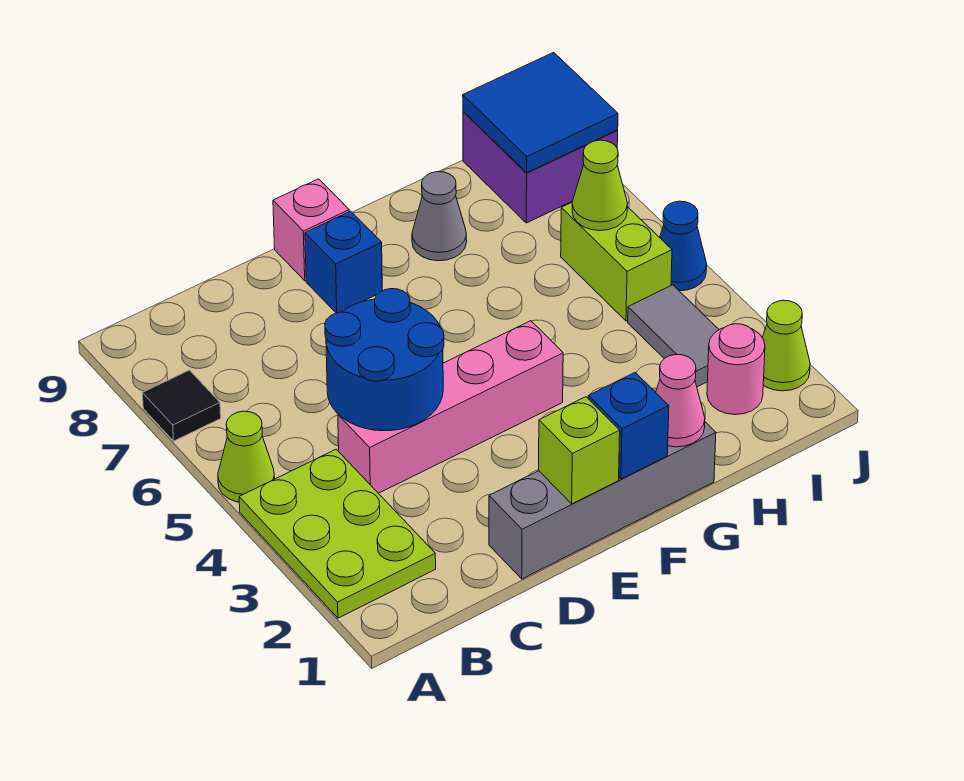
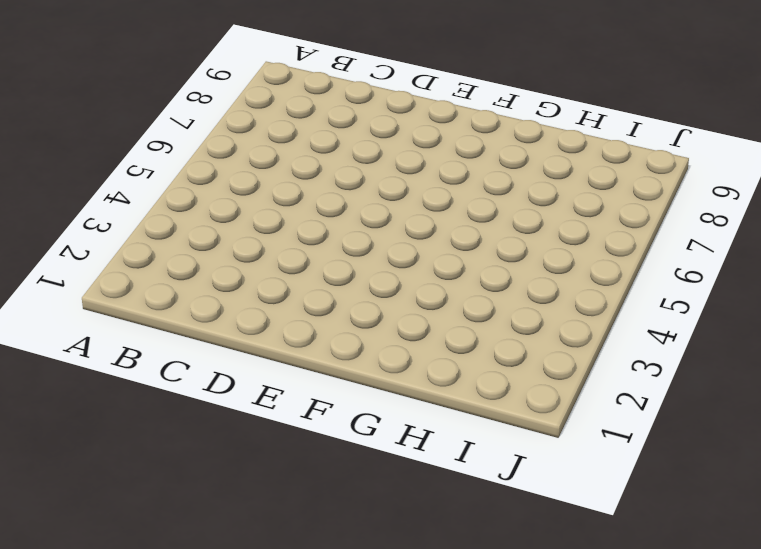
none -> lime 2x3 plate [239,449,436,618]
none -> lime 1x1 cone [218,411,275,502]
none -> black 1x1 tile [142,370,221,441]

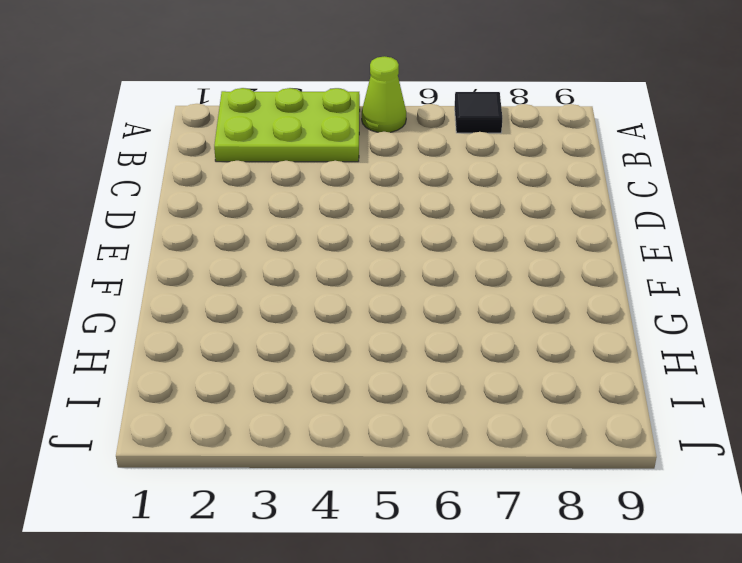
none -> pink 1x4 brick [338,321,563,493]
none -> grey 1x4 brick [489,422,716,579]
none -> blue 1x1 brick [305,211,382,313]

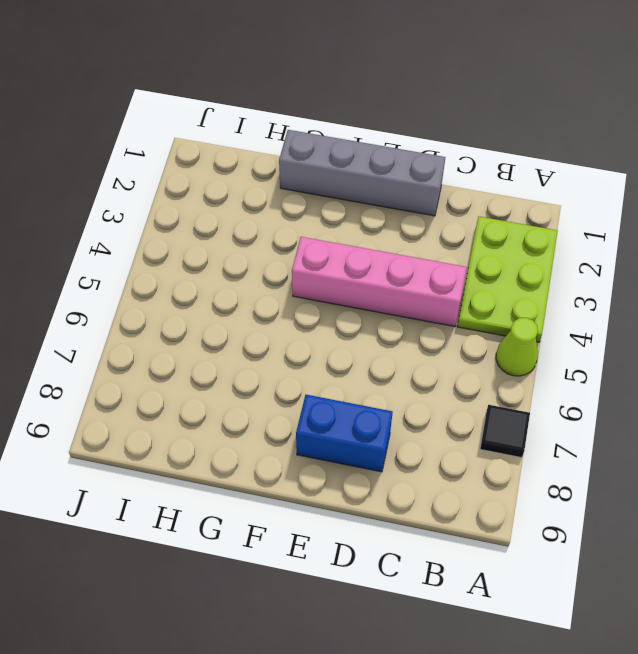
blue 1x2 brick [296,395,393,472] -> blue 1x1 brick [305,211,382,313]
none -> pink 1x1 brick [273,179,349,281]
none -> grey 1x1 cone [412,172,467,261]
none -> pink 1x1 round brick [707,324,765,415]

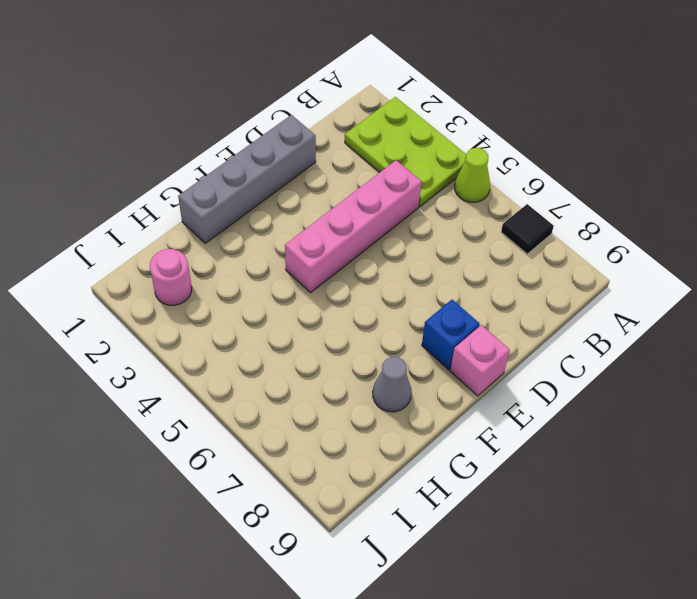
none -> grey 1x2 tile [628,285,719,387]
none -> lime 1x2 brick [561,203,672,321]
none -> purple 2x2 brick [463,112,618,223]

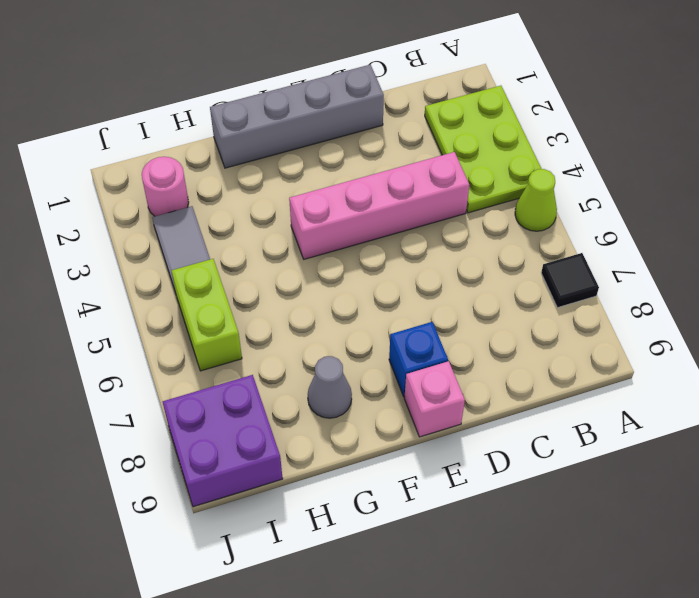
none -> lime 1x1 cone [762,300,810,391]
none -> blue 1x1 cone [660,201,707,291]
none -> blue 2x2 round brick [325,289,444,431]

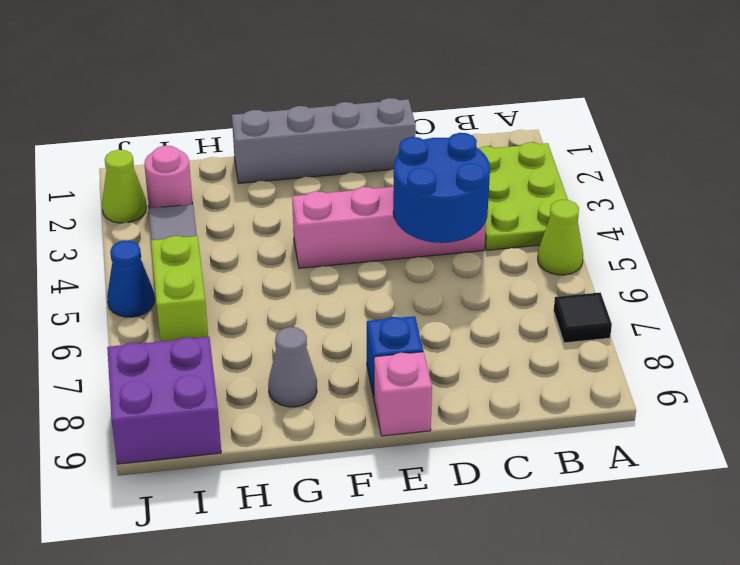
none -> lime 1x1 brick [539,397,620,504]
none -> blue 1x1 brick [588,373,669,479]
none -> pink 1x1 cone [656,355,705,447]

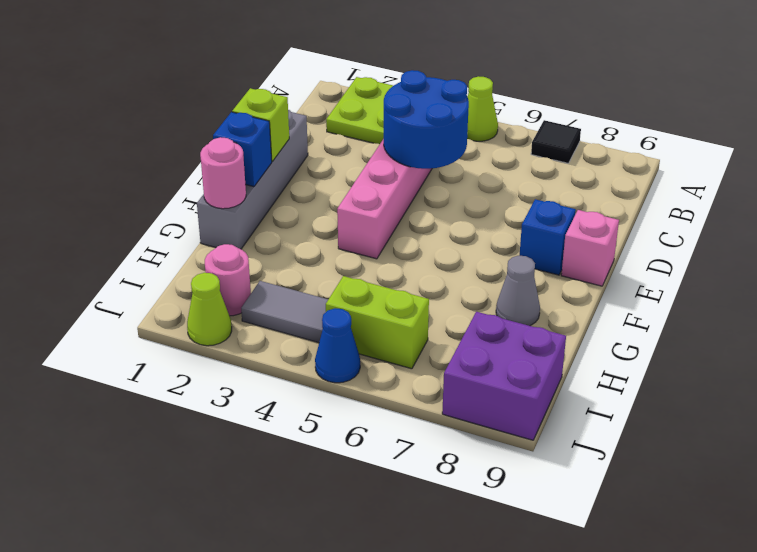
pink 1x1 round brick [200,137,246,209] -> pink 1x1 cone [656,355,705,447]
none -> lime 1x1 cone [572,140,627,231]
none -> blue 2x2 tile [463,52,618,173]

